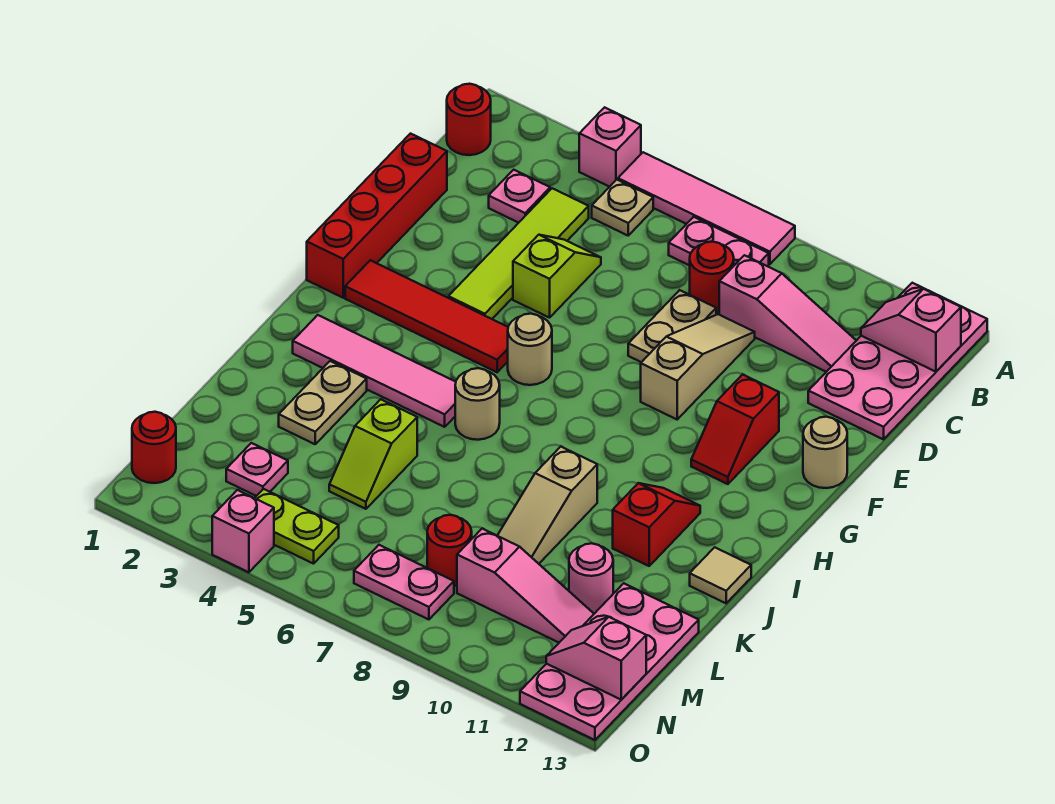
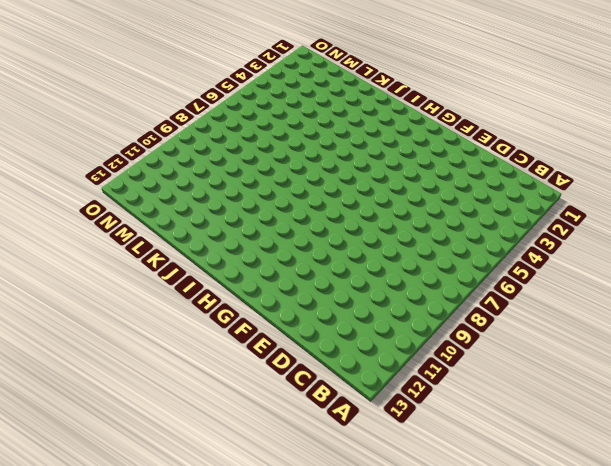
none -> pink 1x1 brick [579,107,641,187]
none -> pink 1x4 tile [618,152,795,264]
none -> pink 2x4 plate [808,283,987,439]
none -> red 1x1 round brick [447,84,491,155]

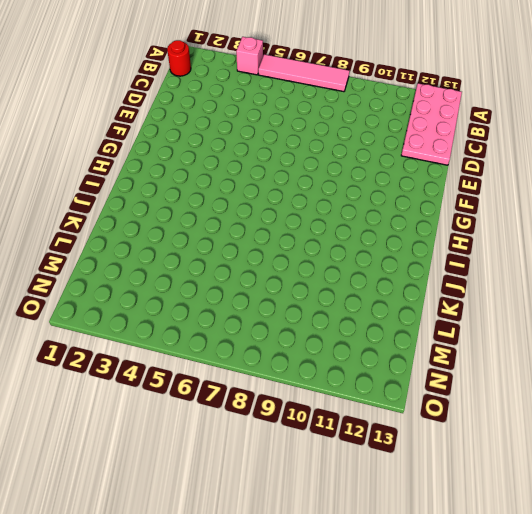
none -> tan 1x1 plate [592,180,653,235]
none -> pink 1x2 plate [669,217,769,266]
none -> pink 1x1 plate [489,170,550,223]
none -> lime 1x4 tile [448,188,589,319]

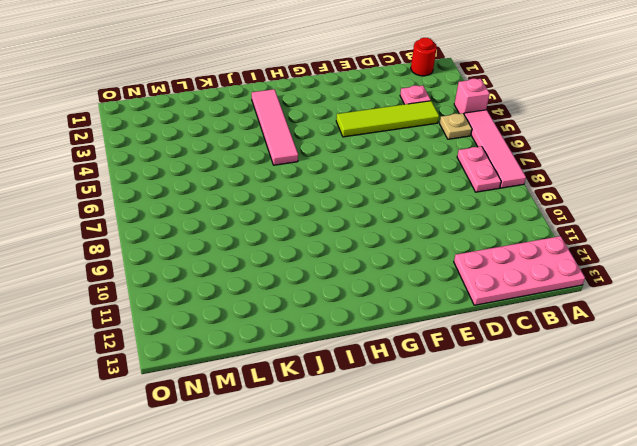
none -> red 1x1 round brick [690,242,734,312]
none -> pink 1x3 slope [719,255,856,372]
none -> red 1x4 brick [307,134,447,298]
none -> lime 1x2 slope [513,235,601,318]

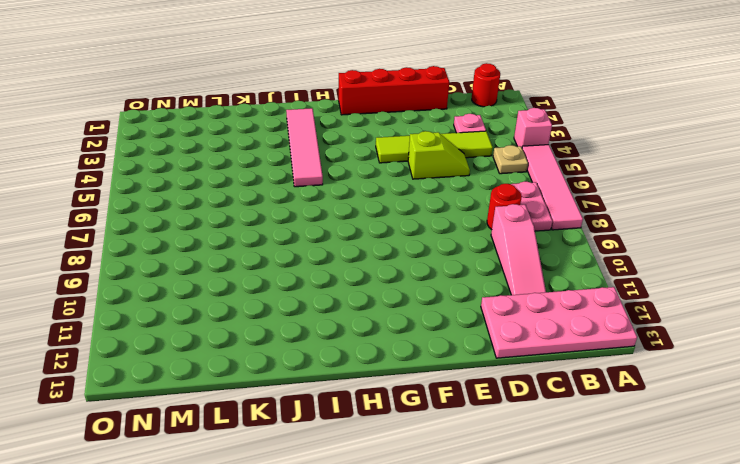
none -> tan 1x2 plate [628,290,716,362]
none -> tan 1x3 slope [641,314,755,419]
none -> red 1x2 slope [691,375,779,484]
none -> tan 1x1 round brick [803,417,847,488]

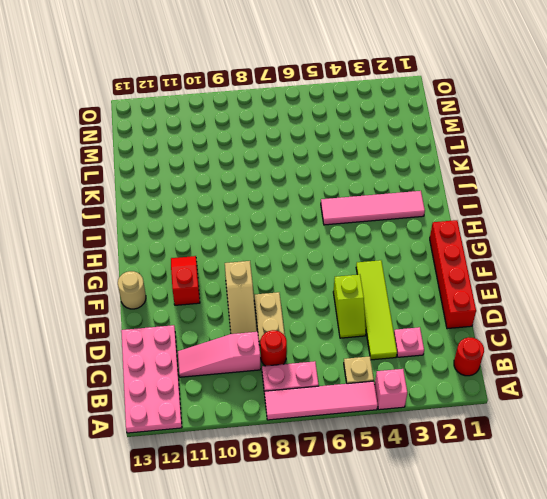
none -> red 1x4 tile [345,260,508,372]
none -> tan 1x1 round brick [508,314,552,385]
none -> tan 1x1 round brick [455,368,500,440]
none -> red 1x2 slope [613,483,700,566]

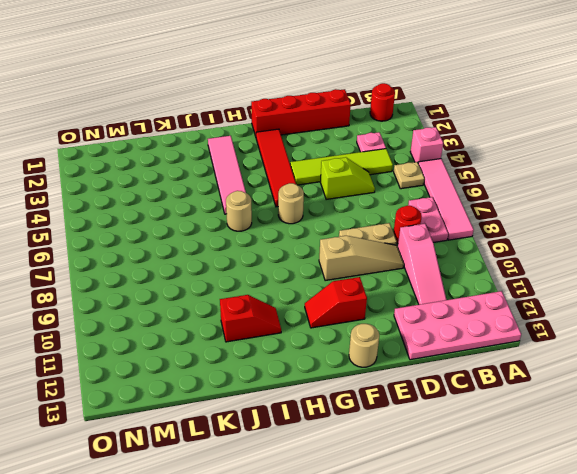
none -> tan 1x2 plate [279,361,367,444]
none -> tan 1x3 slope [497,447,597,564]
none -> tan 1x1 tile [690,547,751,603]
none -> lime 1x2 slope [329,399,417,509]

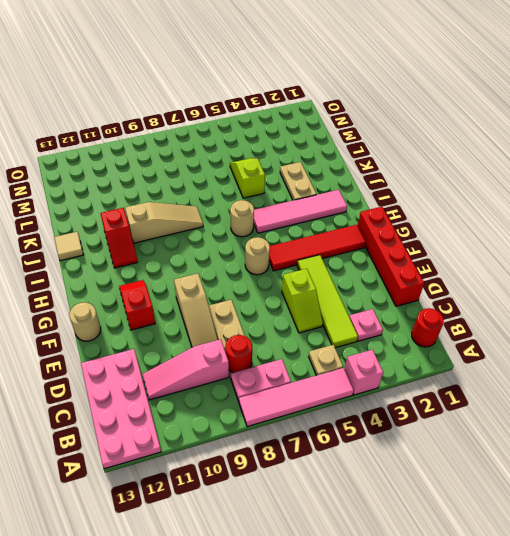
tan 1x3 slope [125,202,203,243] -> tan 1x3 slope turned to [497,447,597,564]
none -> pink 1x1 round brick [569,543,613,614]
none -> pink 2x4 plate [520,583,699,740]
none -> pink 1x1 plate [226,443,288,496]
none -> red 1x1 round brick [427,515,472,586]

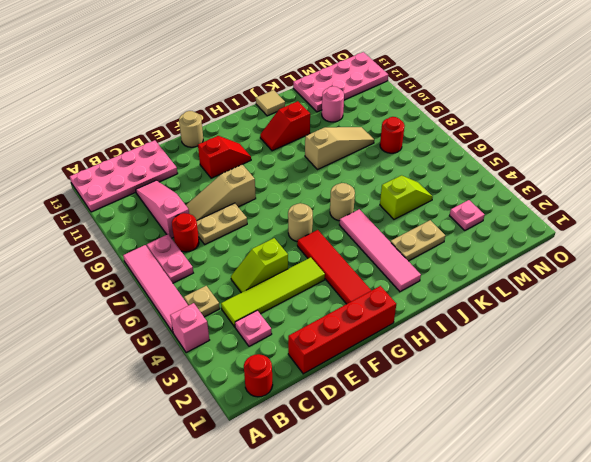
none -> pink 1x3 slope [457,528,594,642]
none -> red 1x1 round brick [132,412,176,483]
none -> lime 1x2 plate [255,489,339,564]
none -> pink 1x2 plate [354,545,454,620]

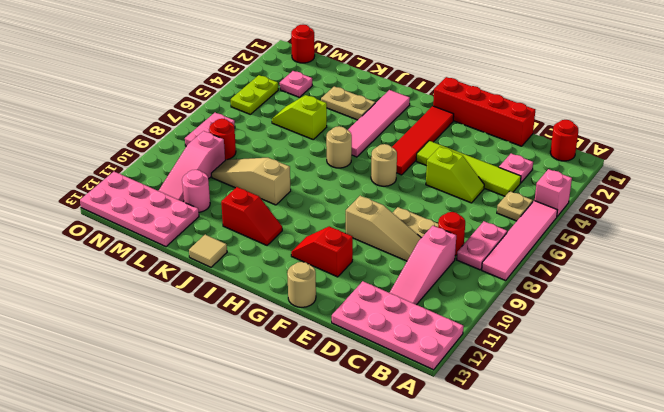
none -> pink 1x1 brick [212,490,274,572]
none -> pink 1x2 slope [861,289,961,372]
none -> pink 1x2 slope [546,617,646,700]

